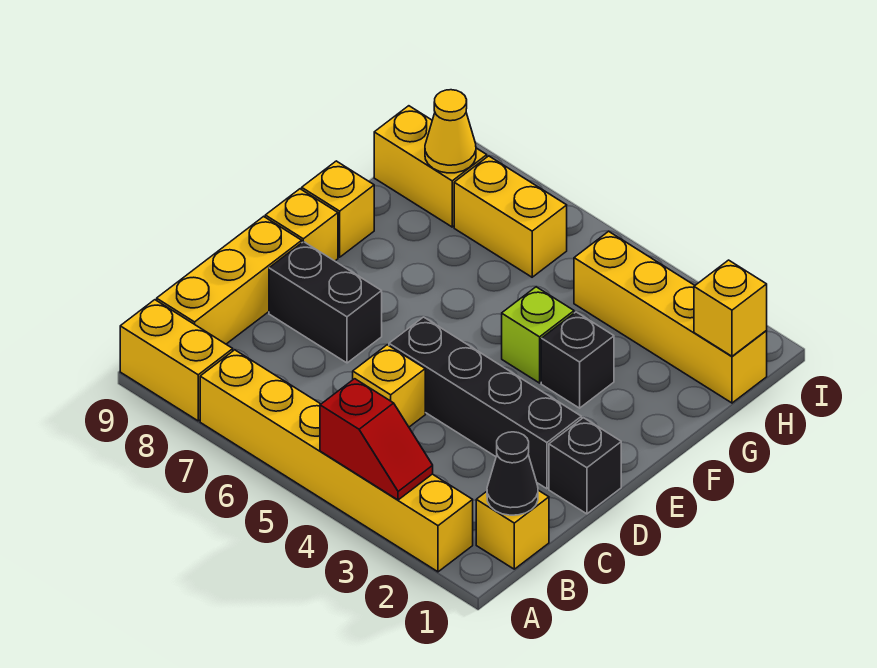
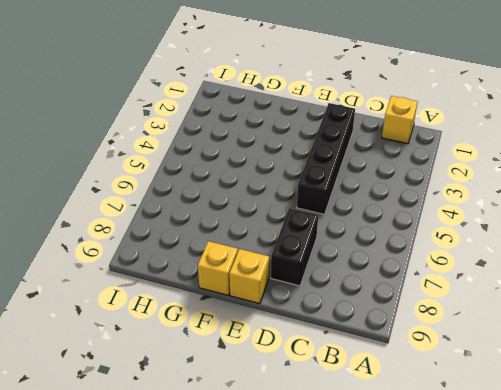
none -> yellow 1x6 brick [200,350,473,572]
none -> yellow 1x2 brick [120,300,233,421]
none -> yellow 1x3 brick [157,216,302,344]

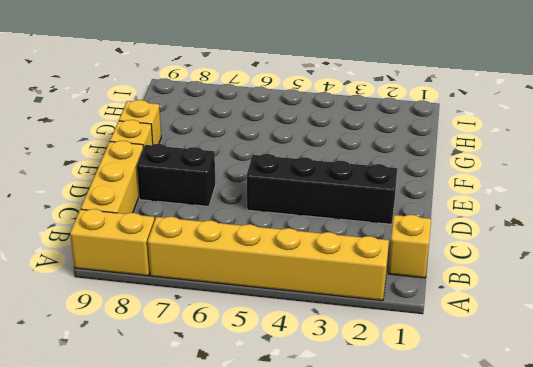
none -> yellow 1x1 brick [353,345,425,427]
none -> black 1x1 brick [549,418,621,514]
none -> black 1x1 brick [541,312,614,408]

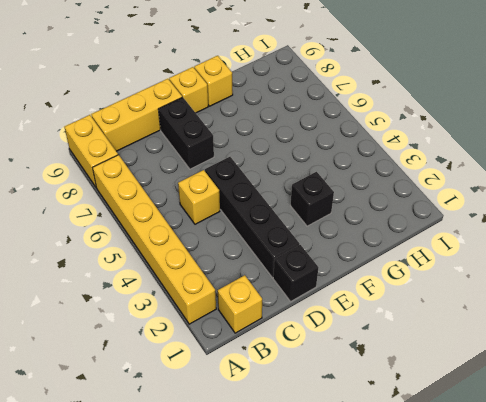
none -> lime 1x1 brick [502,287,574,383]
none -> yellow 1x4 brick [574,231,767,403]
none -> yellow 1x2 brick [454,156,567,277]

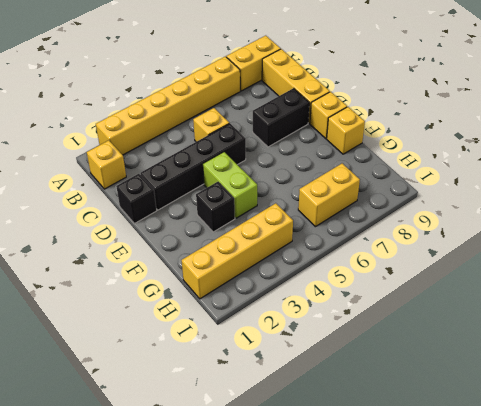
lime 1x2 brick [203,152,257,218] -> lime 1x1 brick [502,287,574,383]
none -> yellow 1x2 brick [374,106,487,227]
none -> red 1x2 slope [320,379,433,500]
none -> black 1x1 cone [487,432,538,515]

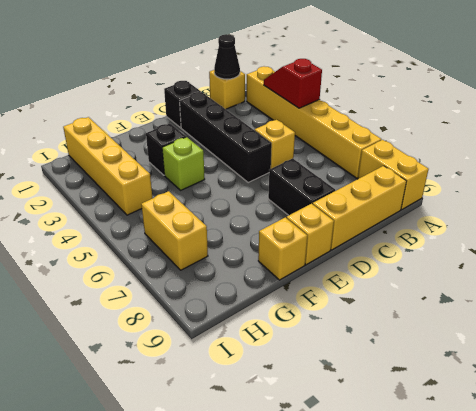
none -> yellow 1x2 brick [374,106,487,227]
none -> yellow 1x1 brick [694,260,767,356]
none -> yellow 1x1 cone [425,90,476,173]

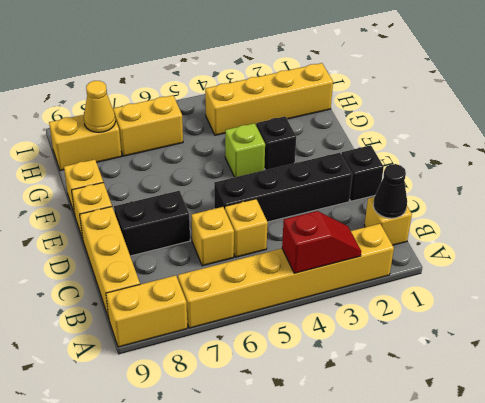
yellow 1x1 brick [191,207,234,266] -> yellow 1x1 brick moved to [694,260,767,356]

